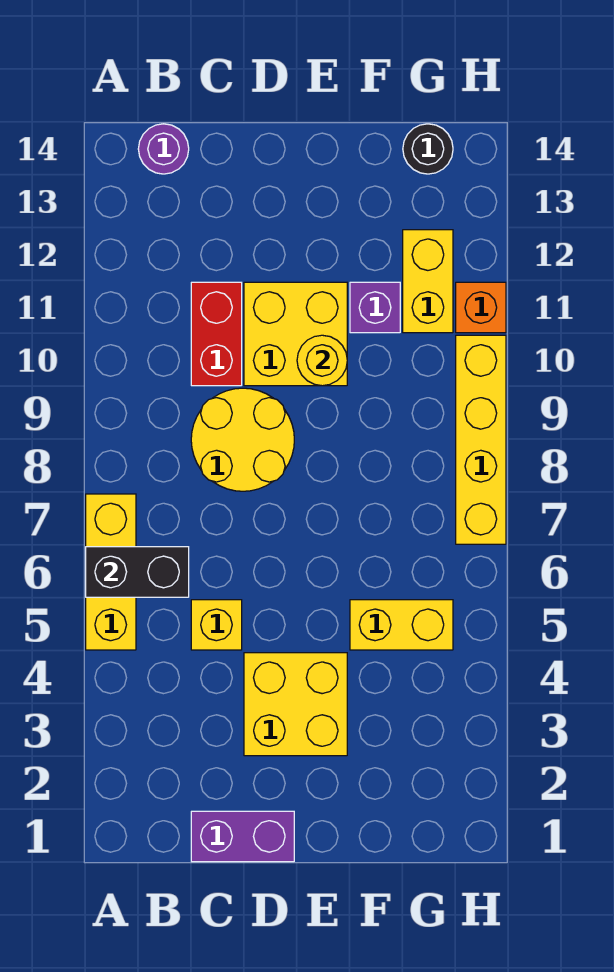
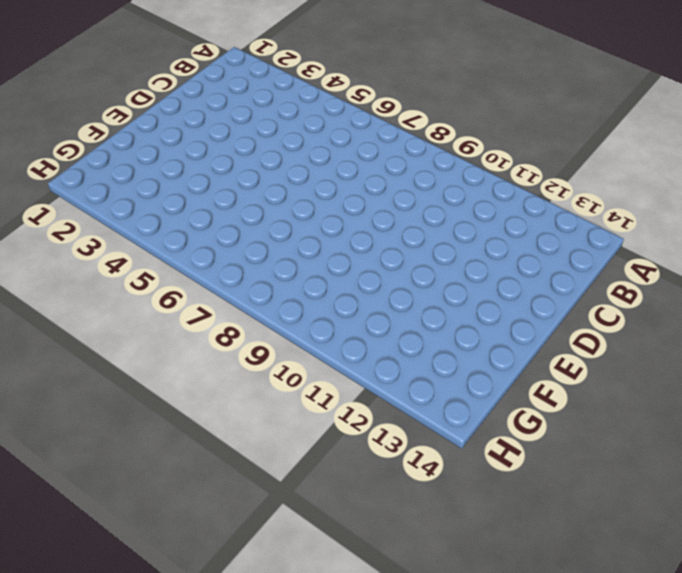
none -> yellow 1x3 brick [86,494,136,650]
none -> purple 1x1 round brick [138,124,189,174]
none -> purple 1x2 brick [191,811,294,862]

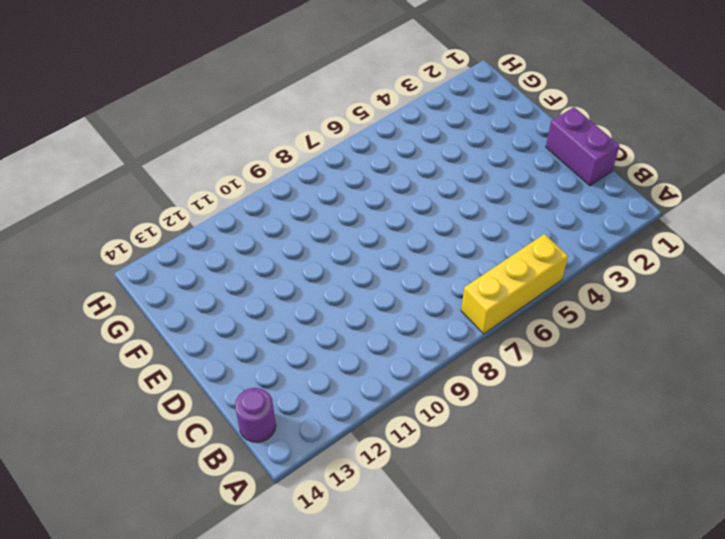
none -> yellow 1x1 brick [191,600,242,650]
none -> yellow 2x2 round brick [191,388,294,491]
none -> red 1x2 brick [191,282,242,386]

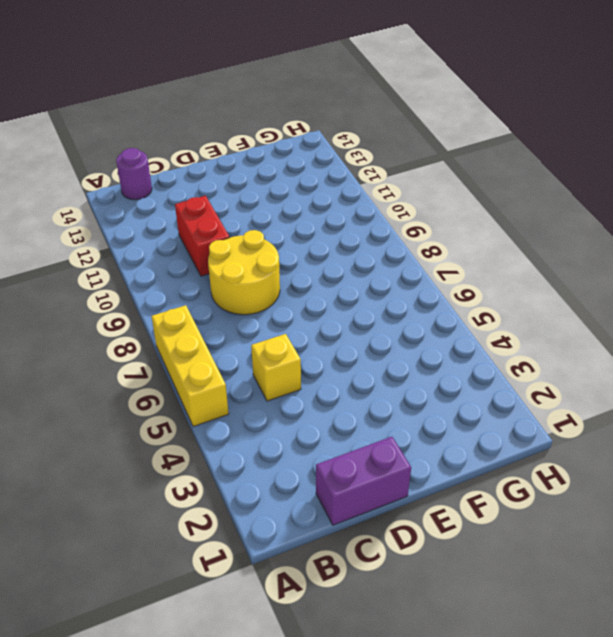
none -> yellow 2x2 brick [244,653,347,756]
none -> yellow 2x2 brick [244,282,347,386]
none -> yellow 1x2 brick [350,600,453,650]

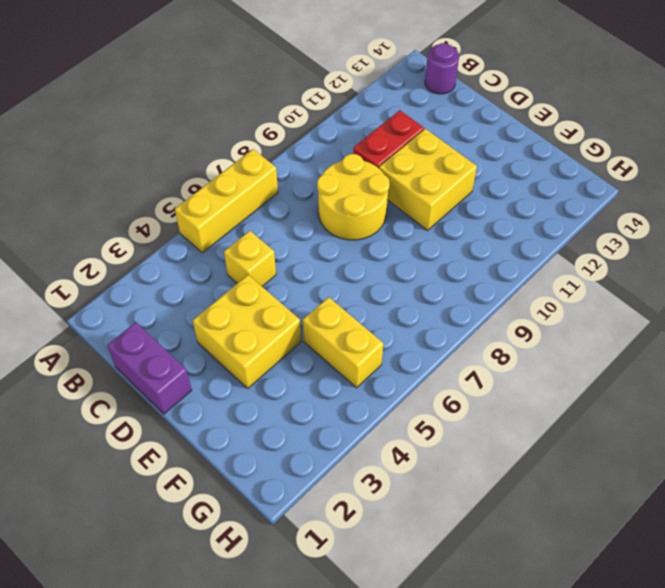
none -> purple 1x1 brick [350,282,400,333]
none -> yellow 1x2 brick [403,230,453,333]
none -> black 1x1 round brick [403,124,453,174]

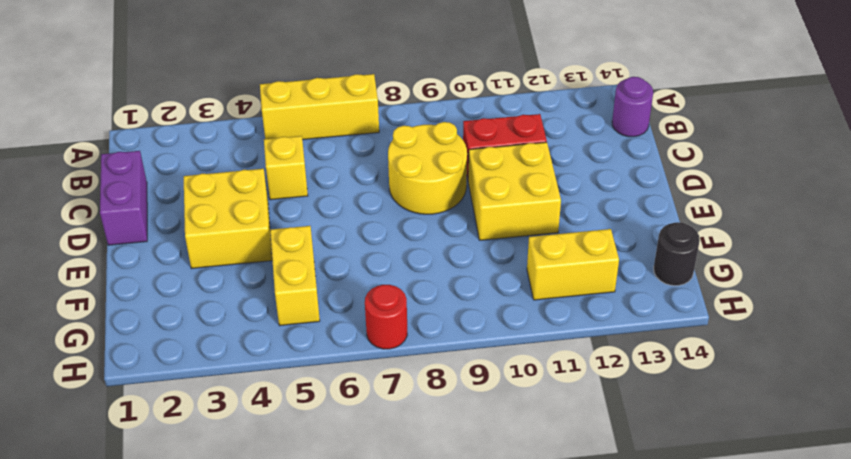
red 1x1 round brick [365,285,407,349] -> yellow 1x4 brick [456,335,506,544]
none -> purple 1x1 brick [350,282,400,333]
none -> orange 1x1 brick [456,282,506,333]
none -> black 1x2 brick [86,547,189,597]

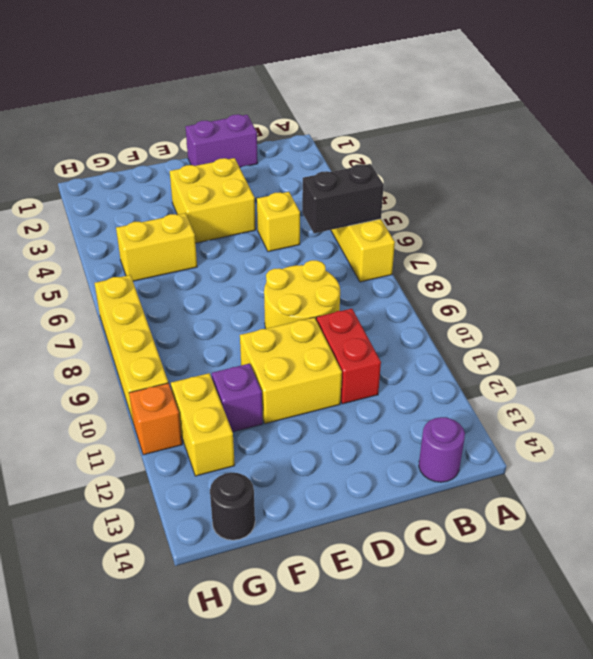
none -> yellow 1x1 round brick [297,335,347,386]

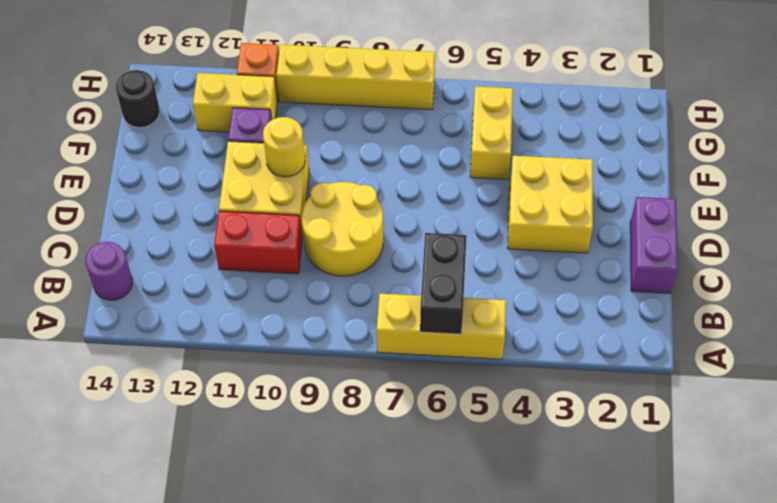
none -> yellow 1x1 brick [191,600,242,650]

